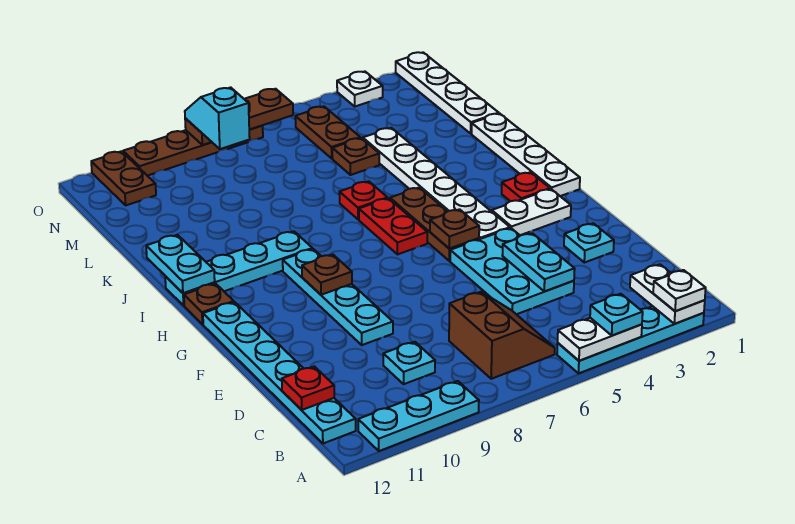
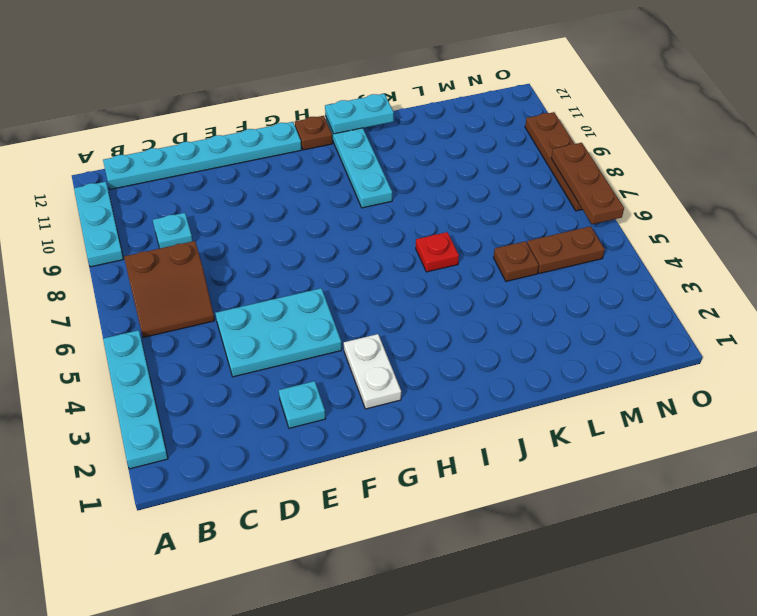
none -> cyan 1x4 plate [283,249,393,345]
none -> white 1x6 plate [363,128,510,239]
none -> brown 1x3 plate [390,188,479,261]
none -> white 1x4 plate [472,114,580,196]

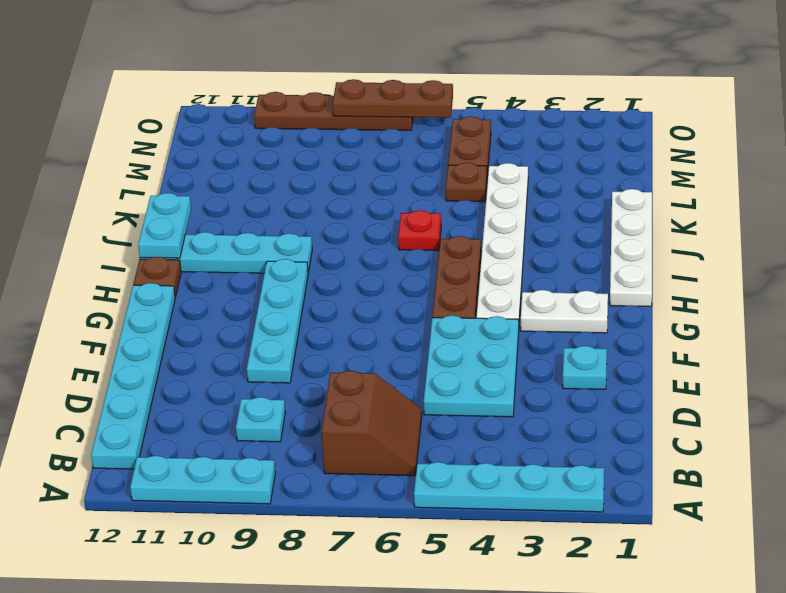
none -> red 1x1 plate [502,172,550,201]
none -> red 1x2 plate [359,198,427,254]
none -> white 1x4 plate [396,52,499,134]
none -> brown 1x2 plate [91,151,156,205]

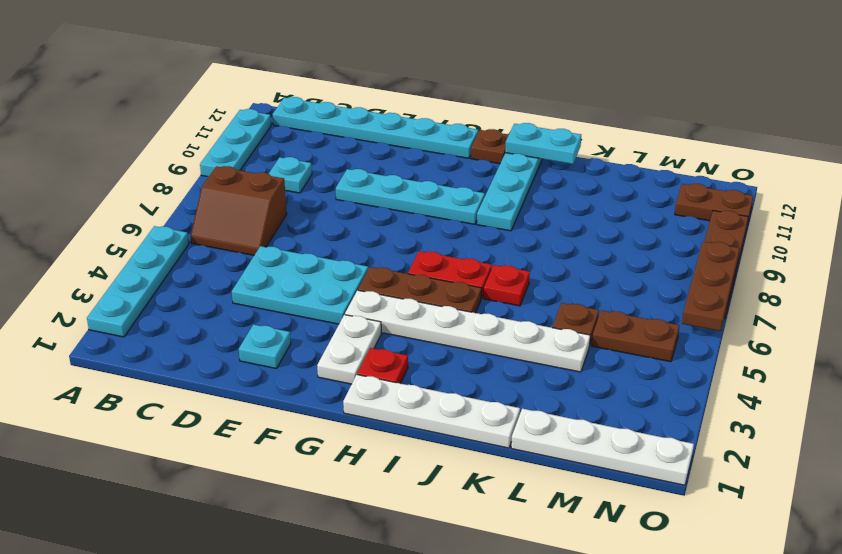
none -> white 1x1 plate [337,72,383,106]
none -> white 1x2 plate [630,264,705,324]
none -> white 1x2 plate [558,318,642,361]
none -> red 1x1 plate [282,366,334,410]

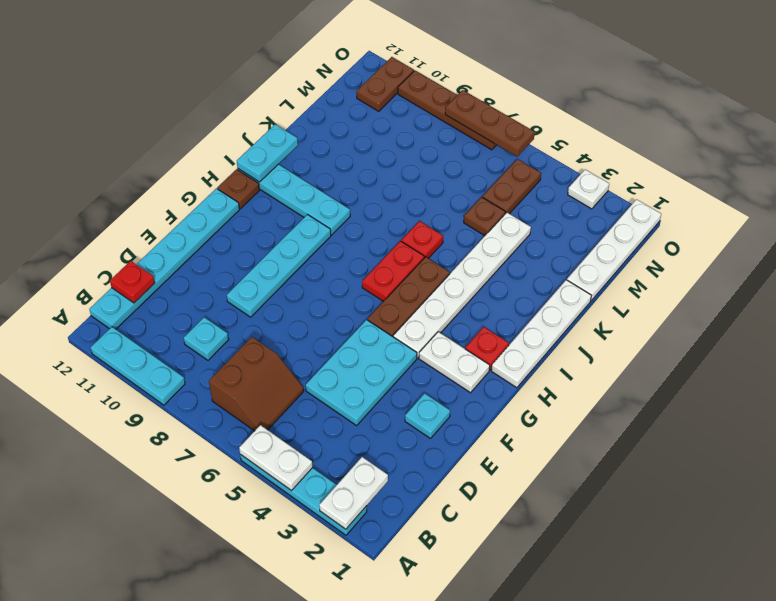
none -> cyan 1x2 plate [502,233,575,291]
none -> brown 1x1 plate [430,209,479,248]
none -> brown 1x1 plate [302,254,352,295]
none -> white 1x1 plate [653,270,706,311]

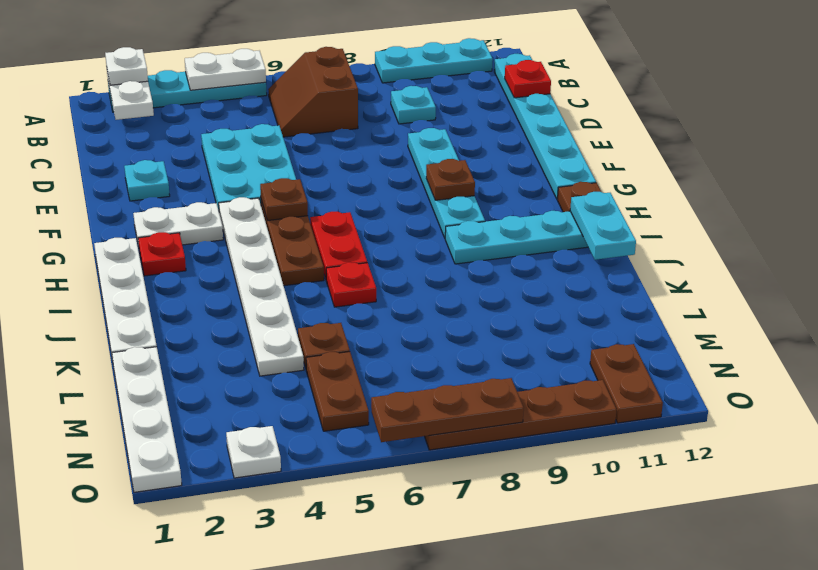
none -> cyan 1x2 plate [502,233,575,291]
none -> cyan 1x1 plate [590,294,643,336]
none -> cyan 1x2 slope [185,87,250,149]

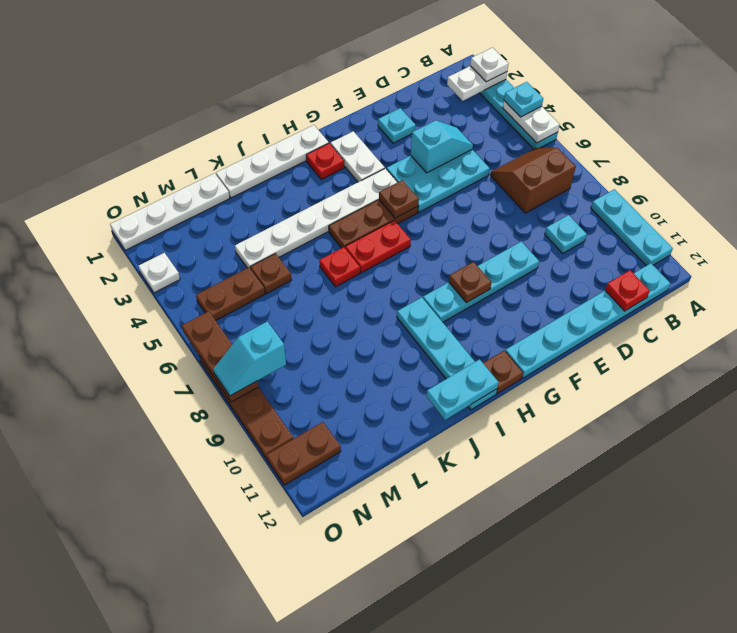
cyan 1x2 slope [411,120,473,173] -> cyan 1x2 plate [502,233,575,291]

